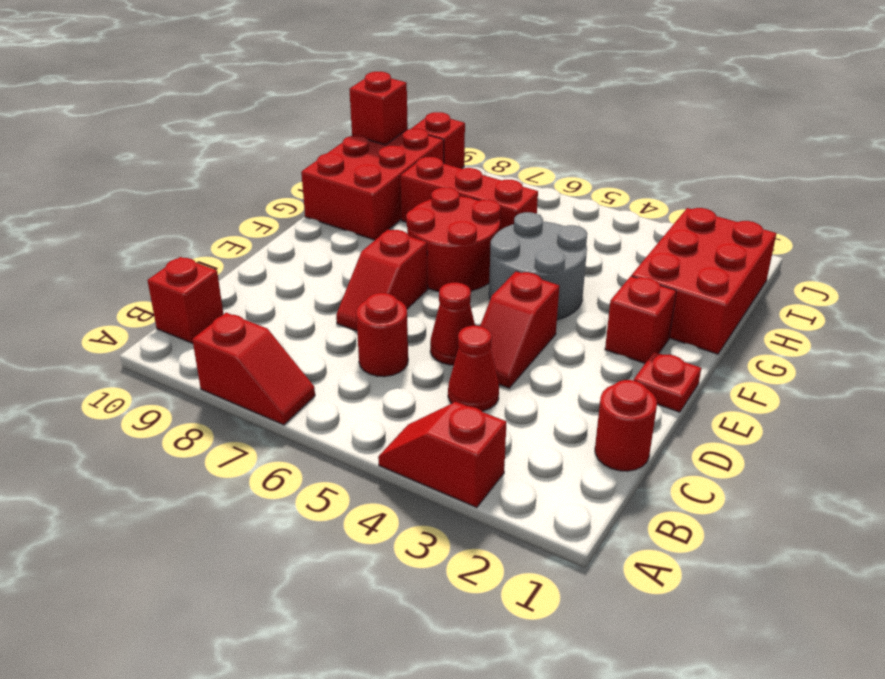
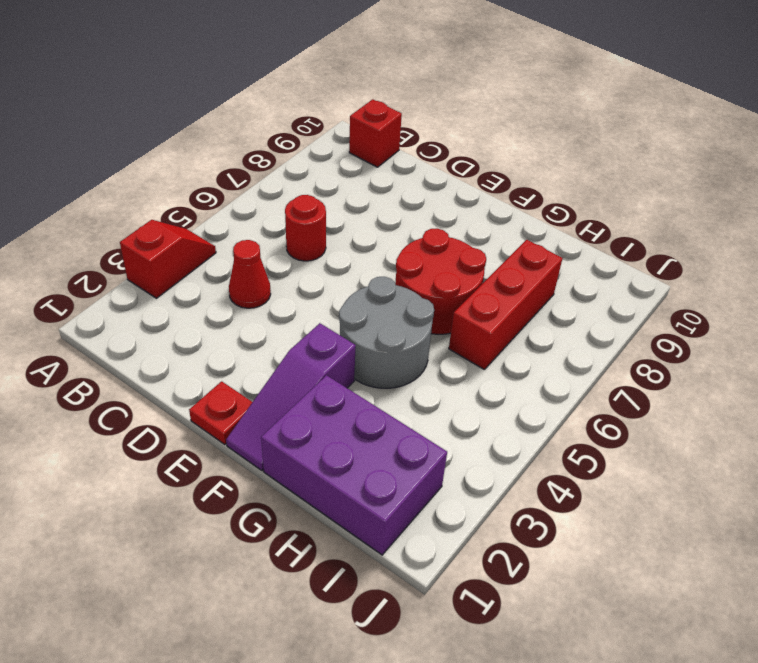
purple 1x3 slope [226,323,356,470] -> red 1x1 brick [605,276,676,363]
purple 2x3 brick [261,375,447,555] -> red 2x3 brick [631,208,776,354]
none -> red 1x2 slope [192,313,315,425]
none -> red 1x1 round brick [595,380,657,471]
none -> red 1x2 slope [480,271,559,388]

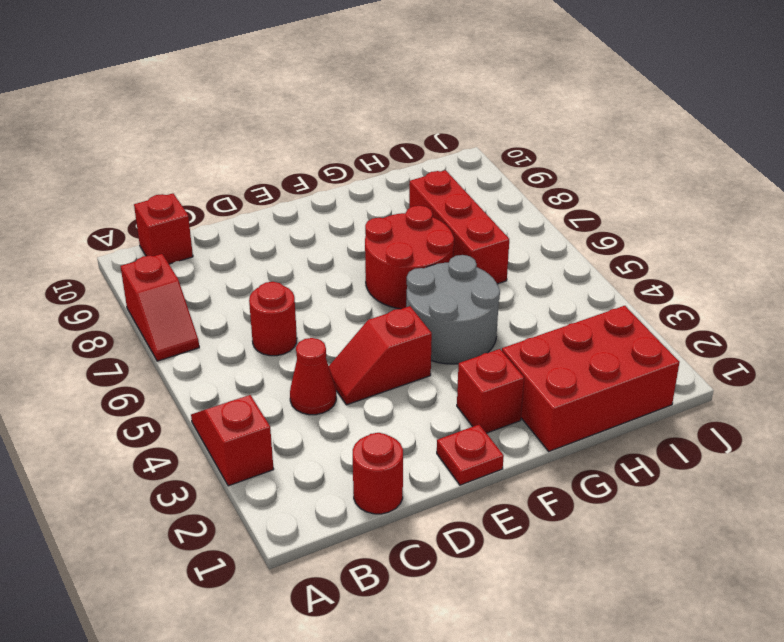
none -> red 1x1 cone [430,283,475,365]
none -> red 1x2 slope [336,230,428,331]
none -> red 2x3 brick [301,129,444,240]

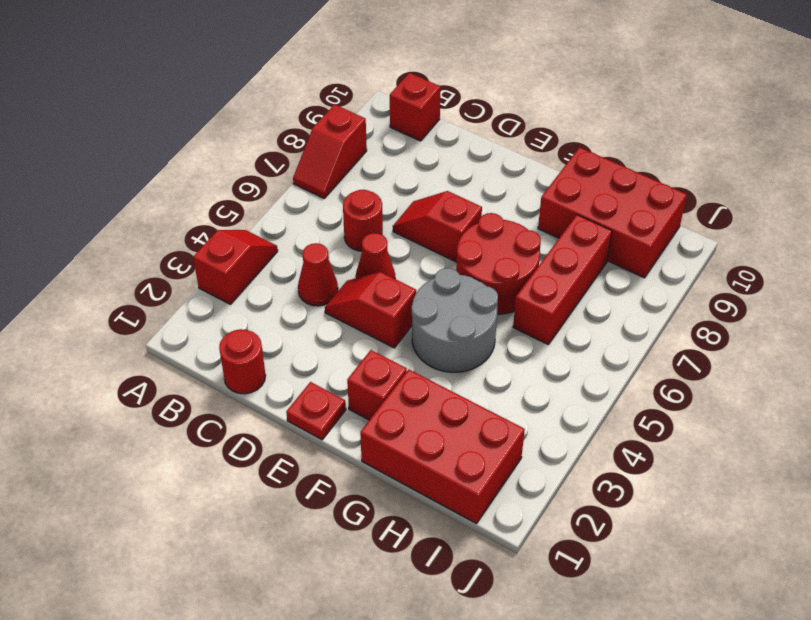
none -> red 1x1 brick [411,112,465,169]
none -> red 1x1 brick [349,72,408,145]

